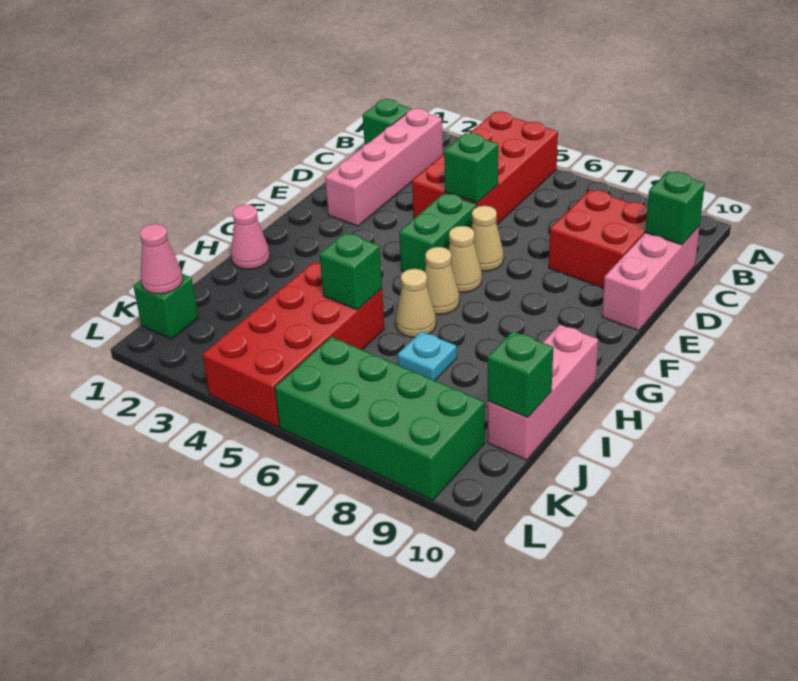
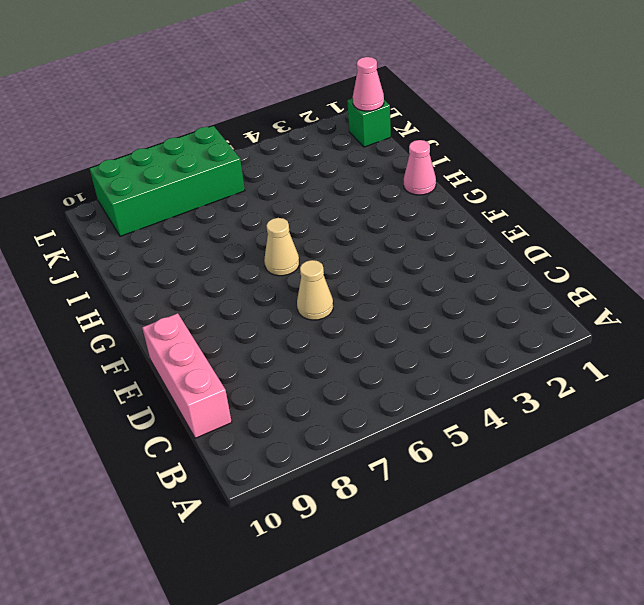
none -> red 2x4 brick [412,112,558,224]
none -> green 1x1 brick [363,99,411,144]
none -> pink 1x4 brick [325,109,443,226]

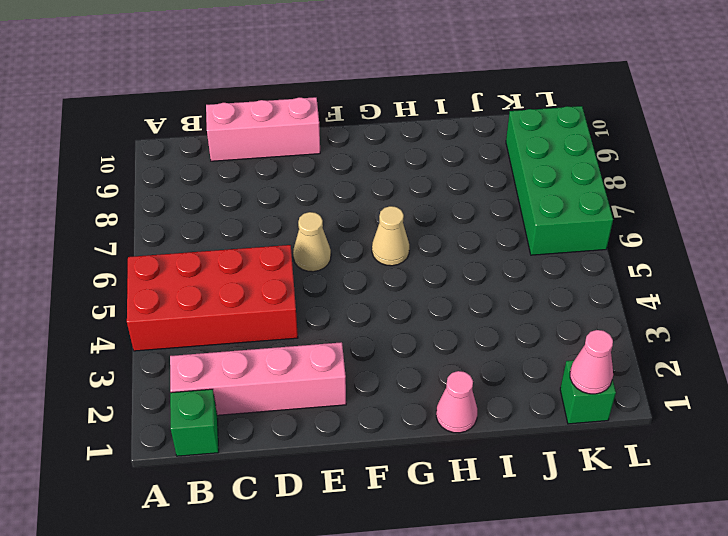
none -> red 2x2 brick [549,190,647,288]
none -> green 1x2 brick [399,193,477,272]
none -> tan 1x1 cone [448,226,482,292]

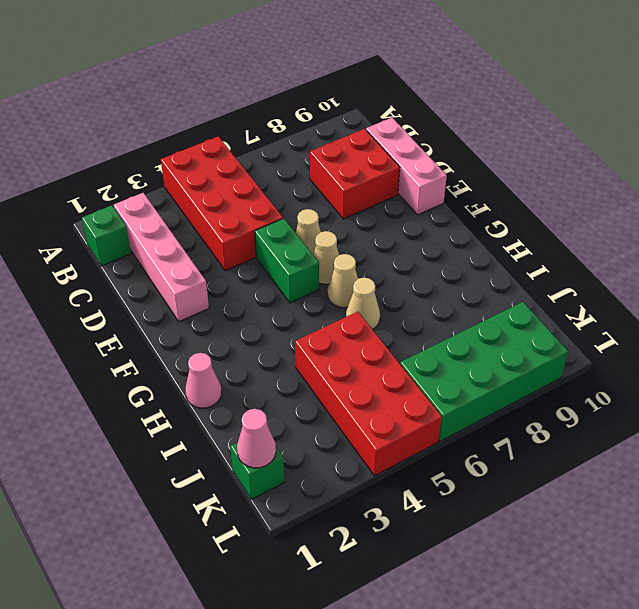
none -> pink 1x3 brick [488,325,598,460]
none -> cyan 1x1 plate [397,331,457,381]
none -> green 1x1 brick [645,171,705,245]

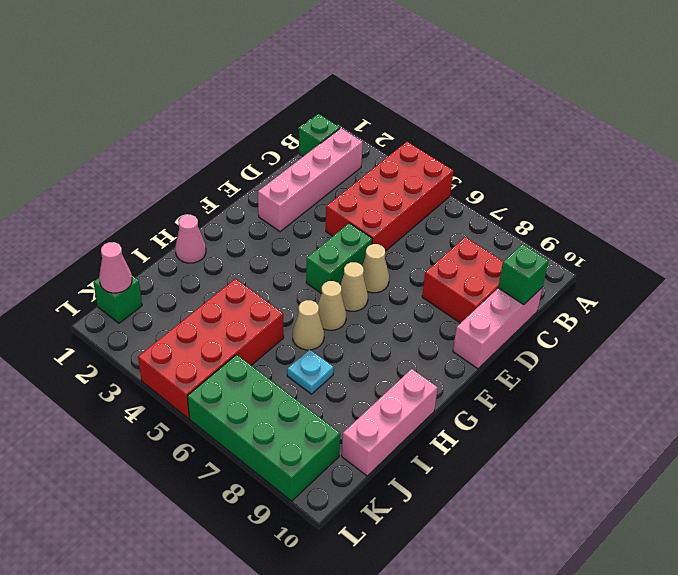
none -> green 1x1 brick [444,133,498,203]
none -> green 1x1 brick [319,233,382,310]
none -> green 1x1 brick [488,331,553,418]

